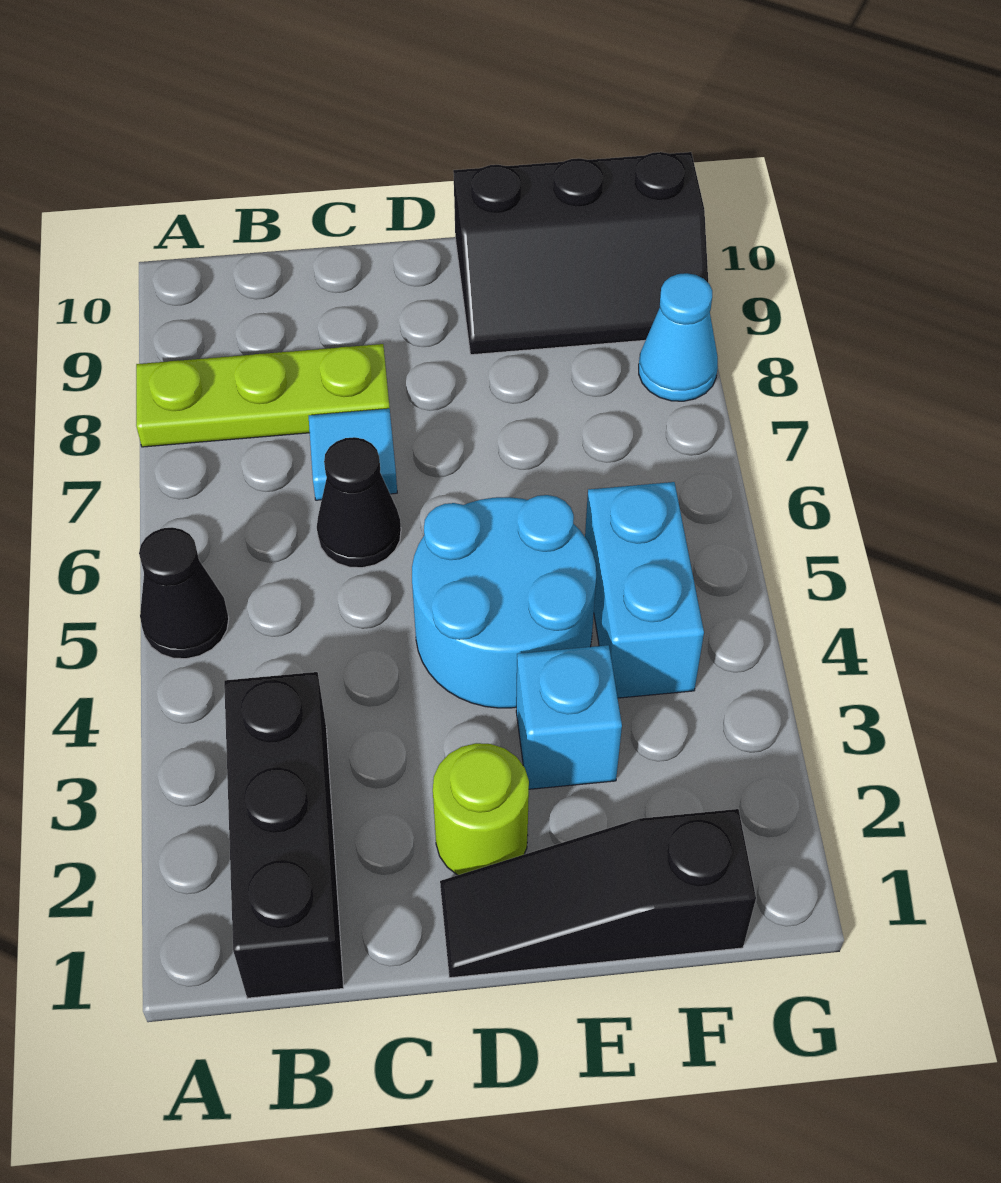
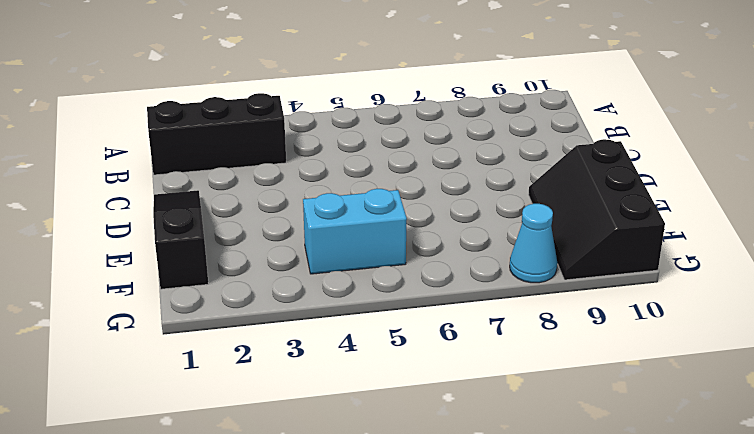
none -> black 1x1 cone [139,527,229,659]
none -> lime 1x3 plate [136,344,390,447]
none -> black 1x1 cone [317,437,401,568]

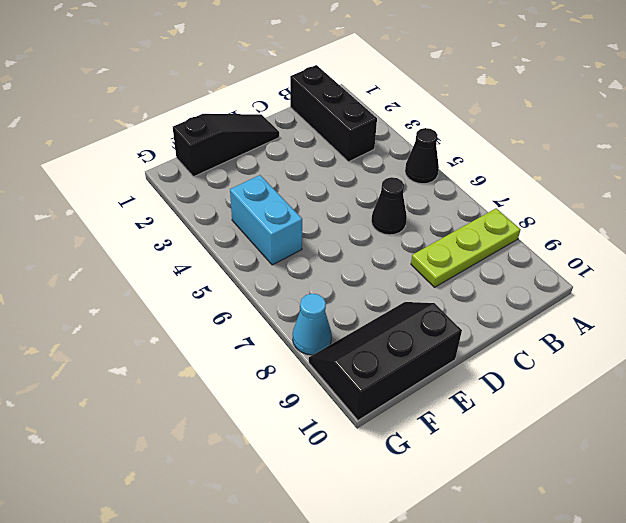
none -> cyan 1x1 tile [309,409,397,500]
none -> lime 1x1 round brick [433,743,529,875]
none -> cyan 2x2 round brick [412,495,596,708]

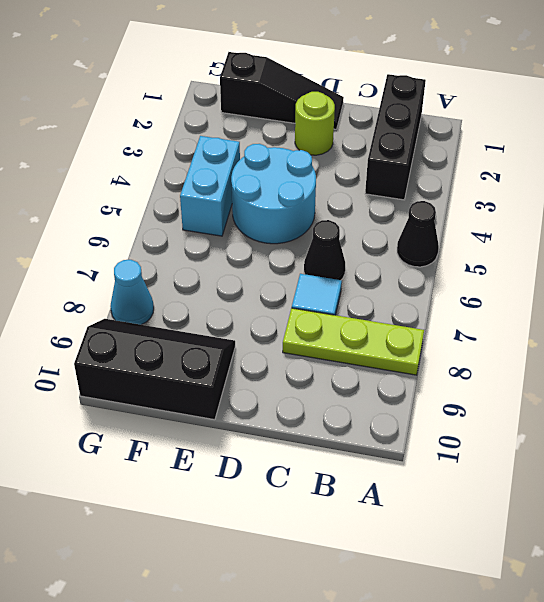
none -> cyan 1x1 brick [516,645,622,789]

